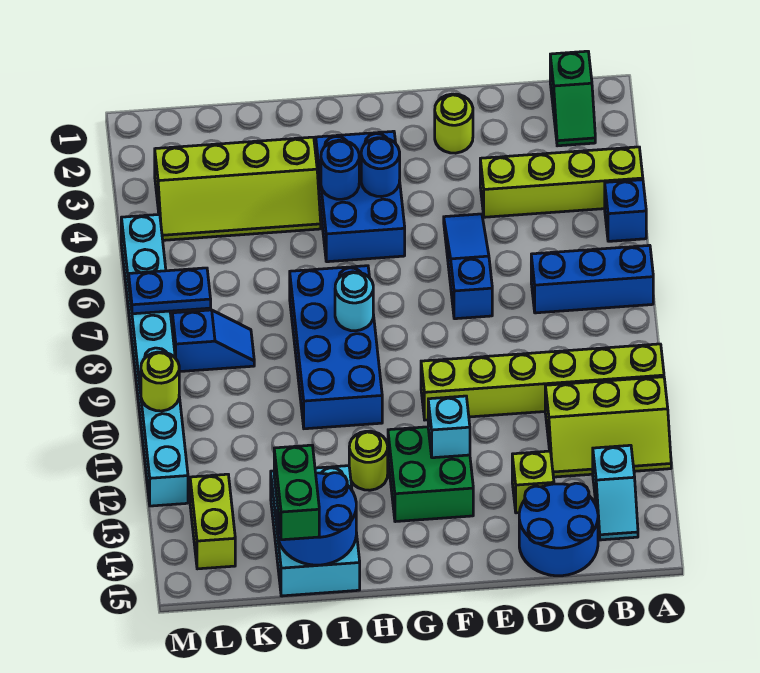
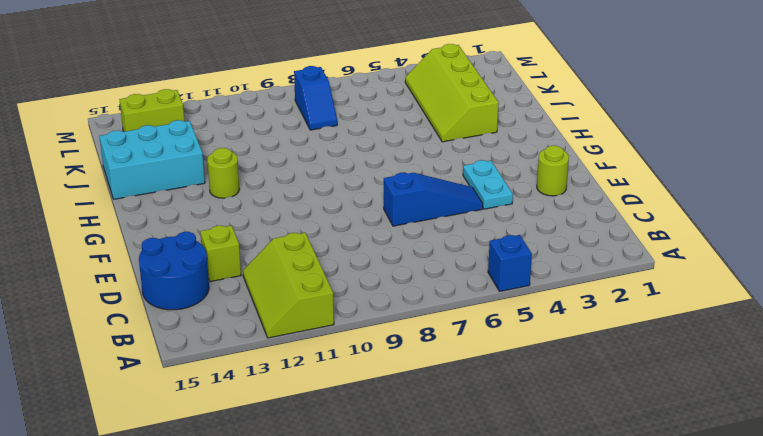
cyan 1x2 plate [463,160,513,209] -> none
none -> lime 1x4 brick [480,147,643,217]
none -> blue 1x3 brick [531,245,653,313]
none -> lime 1x6 brick [421,344,664,420]

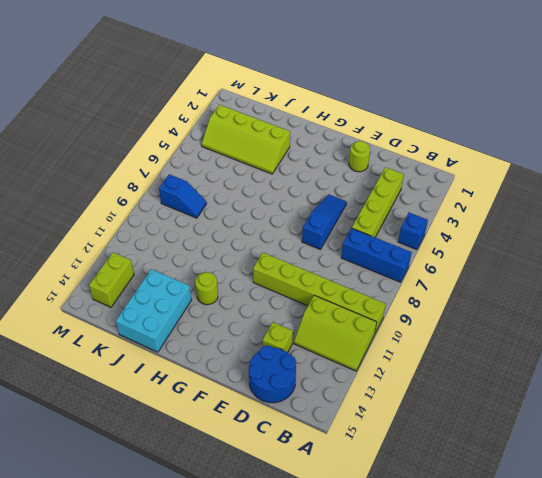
lime 1x4 brick [352,167,404,237] -> lime 1x4 brick turned to [480,147,643,217]
none -> green 1x2 slope [550,51,595,146]
none -> cyan 1x2 slope [593,445,638,540]
none -> green 2x2 brick [388,427,473,522]

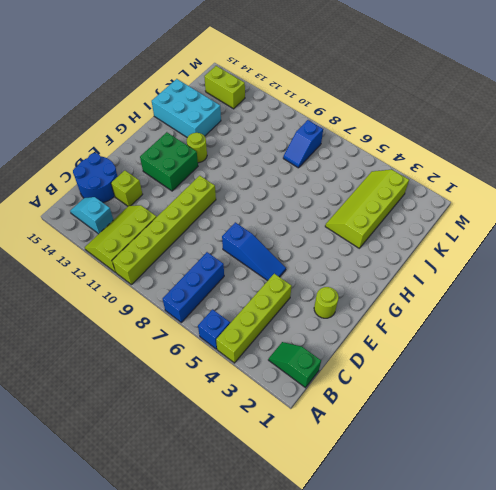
none -> blue 2x3 brick [316,131,405,262]
none -> blue 2x4 brick [290,266,382,429]
none -> cyan 1x8 brick [121,214,188,506]

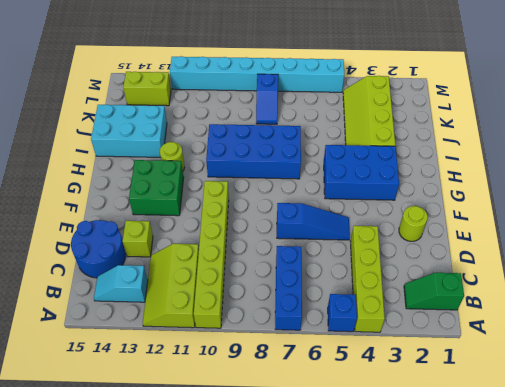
none -> cyan 1x1 brick [428,396,470,458]
none -> blue 1x1 round brick [361,138,400,197]
none -> blue 1x1 round brick [321,140,359,199]

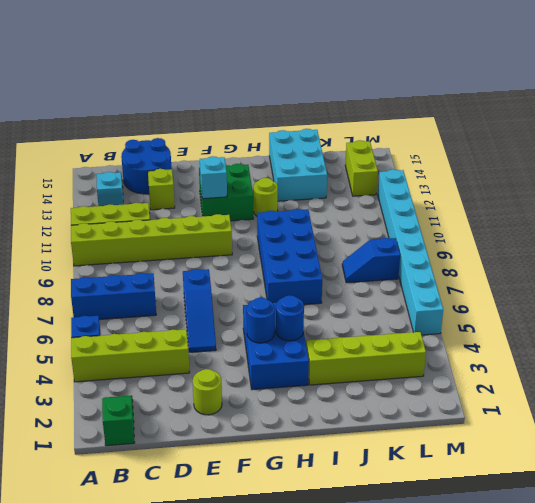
none -> cyan 1x1 round brick [335,272,373,331]
none -> blue 2x2 round brick [278,473,356,565]
none -> blue 1x2 plate [129,268,211,314]

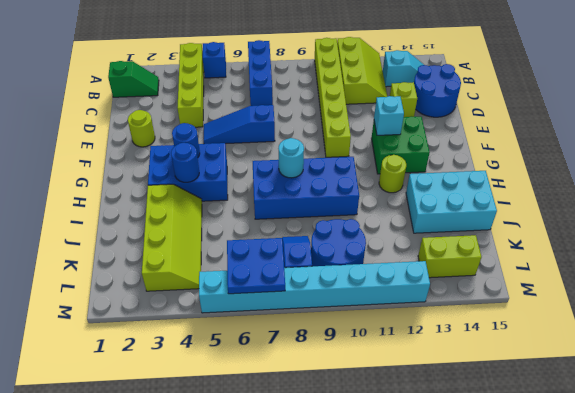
blue 2x2 round brick [311,219,366,266] -> blue 2x2 round brick moved to [278,473,356,565]
blue 2x2 plate [227,238,285,294] -> blue 1x2 plate [129,268,211,314]
none -> lime 1x1 round brick [141,352,179,411]
none -> green 1x2 brick [274,445,319,540]

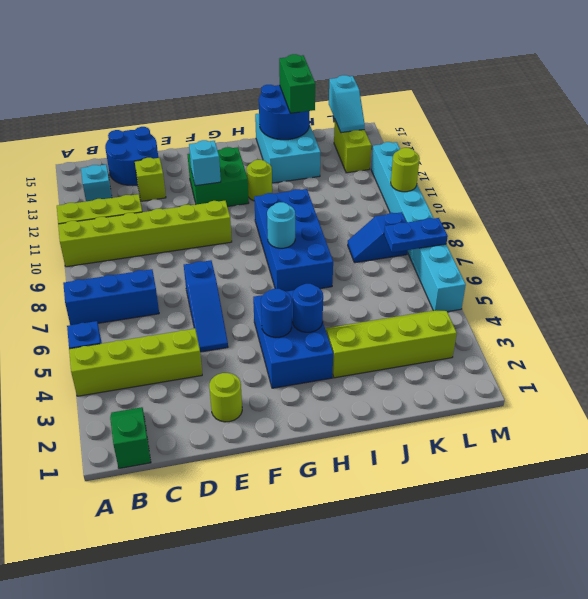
cyan 1x2 slope [329,75,365,133] -> none

